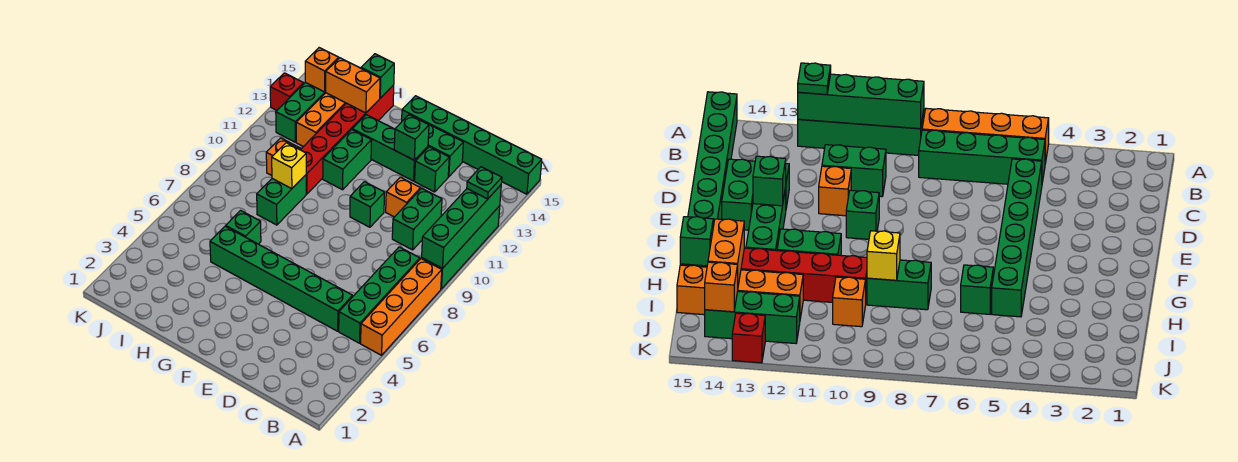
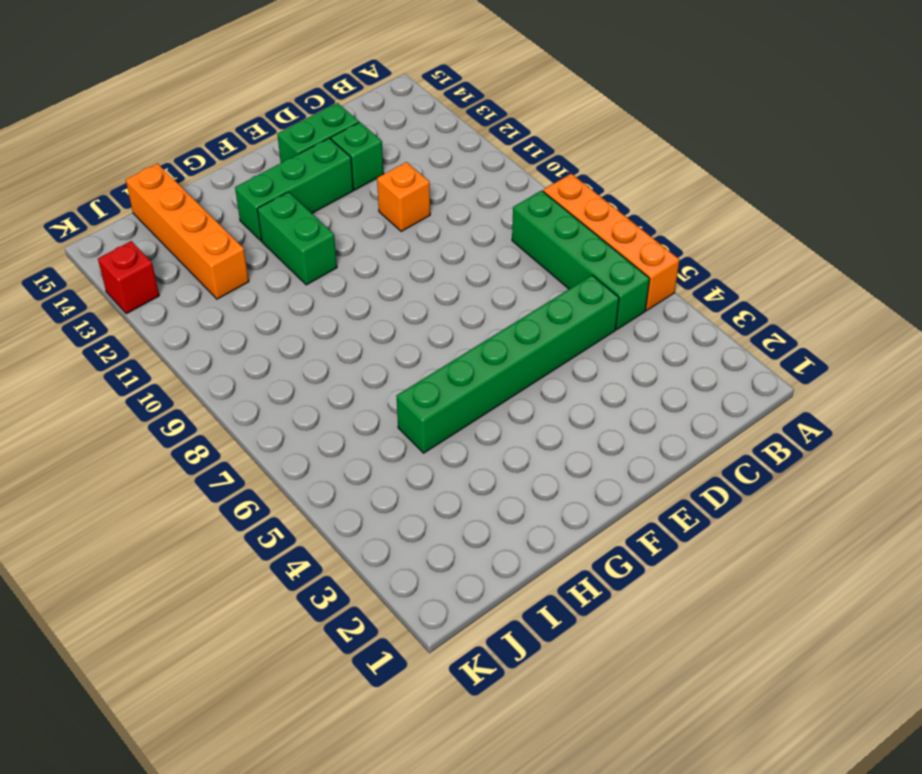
none -> green 1x4 brick [422,206,500,289]
none -> green 1x6 brick [402,96,542,194]
none -> green 1x2 brick [392,188,442,250]

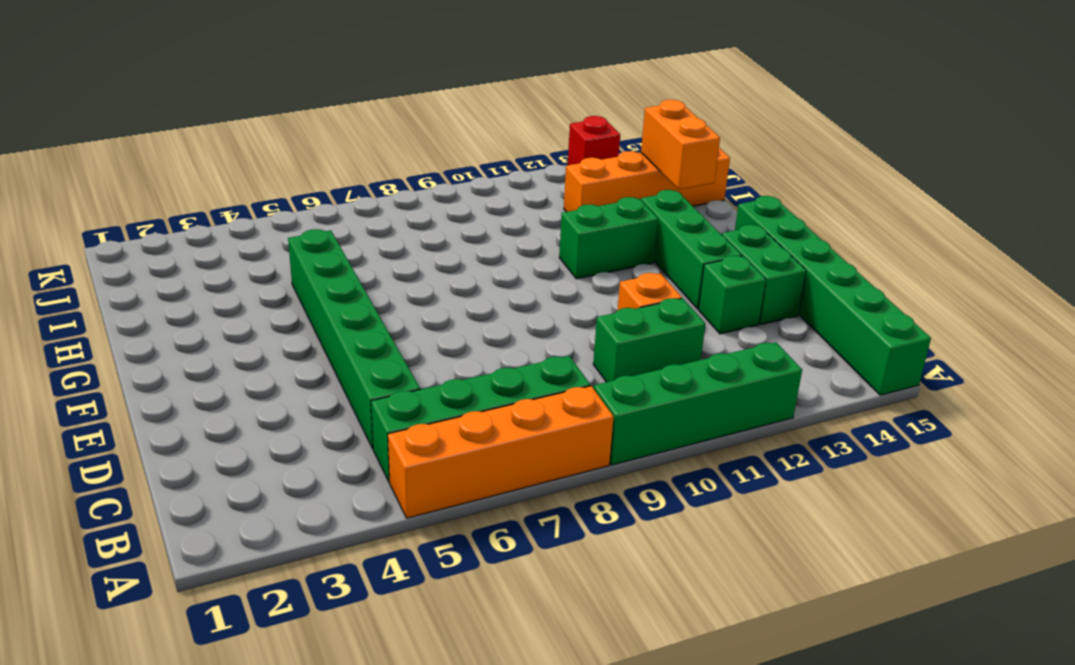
none -> green 1x1 brick [350,182,385,227]
none -> green 1x1 brick [226,211,261,244]
none -> green 1x2 brick [257,175,306,225]

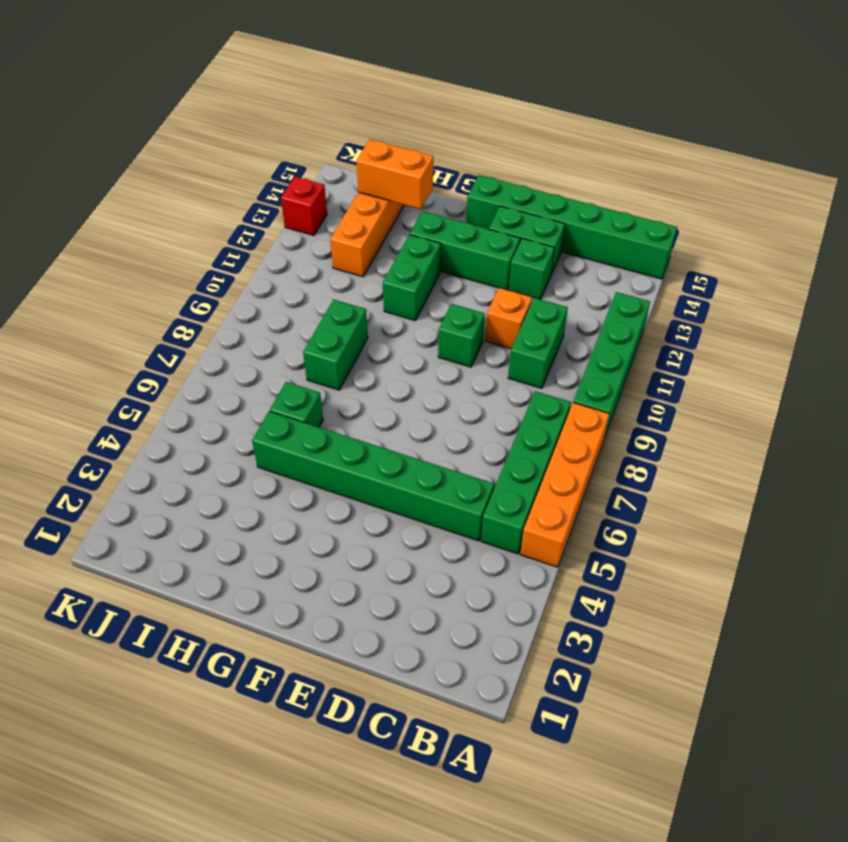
none -> red 1x6 brick [301,85,394,194]
none -> orange 1x1 brick [266,138,300,176]
none -> green 1x3 brick [276,82,326,142]

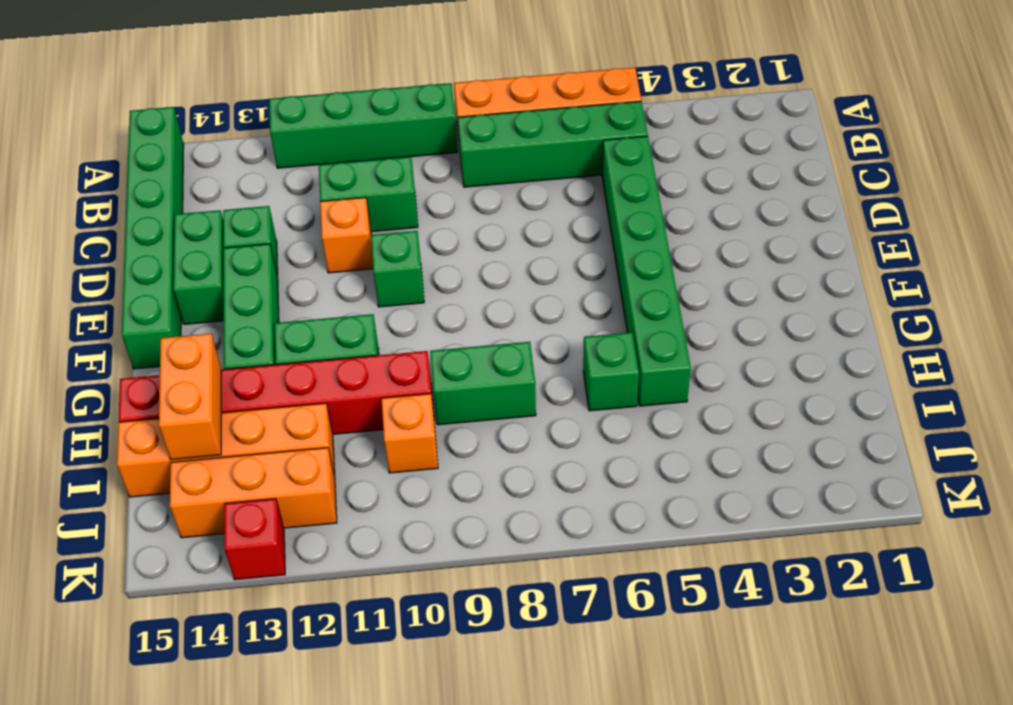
orange 1x3 brick [170,448,337,538] -> green 1x3 brick [276,82,326,142]
none -> green 1x4 brick [422,185,501,268]
none -> green 1x1 brick [394,115,429,160]
none -> yellow 1x1 brick [272,143,306,189]

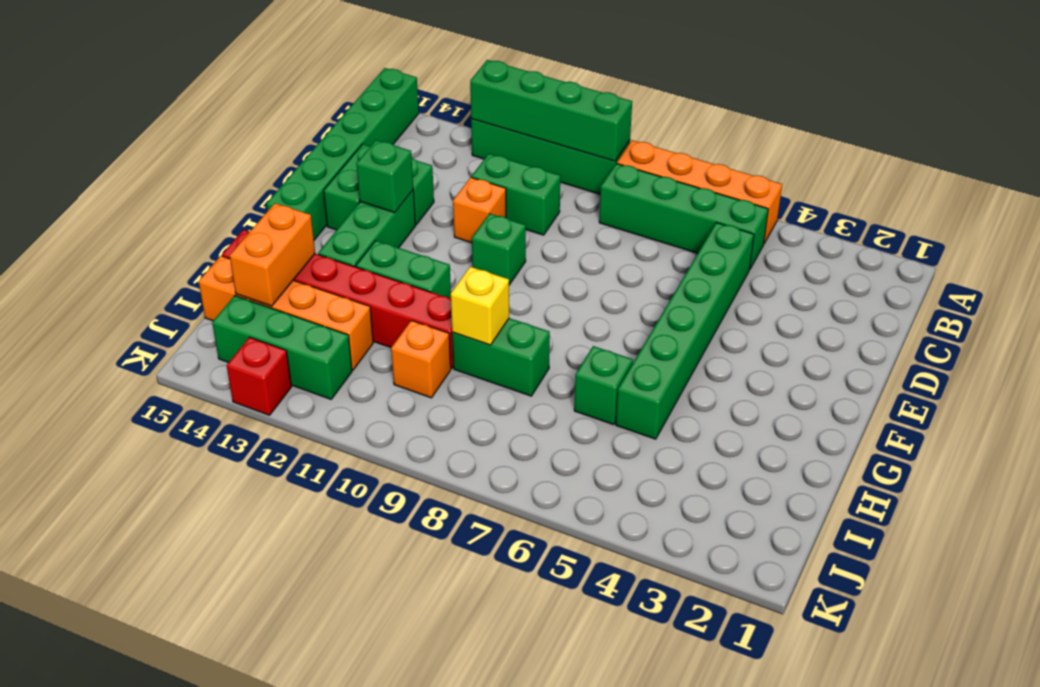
none -> green 1x1 brick [361,54,394,98]
none -> orange 1x1 brick [305,48,339,92]
none -> green 1x1 plate [467,167,502,199]

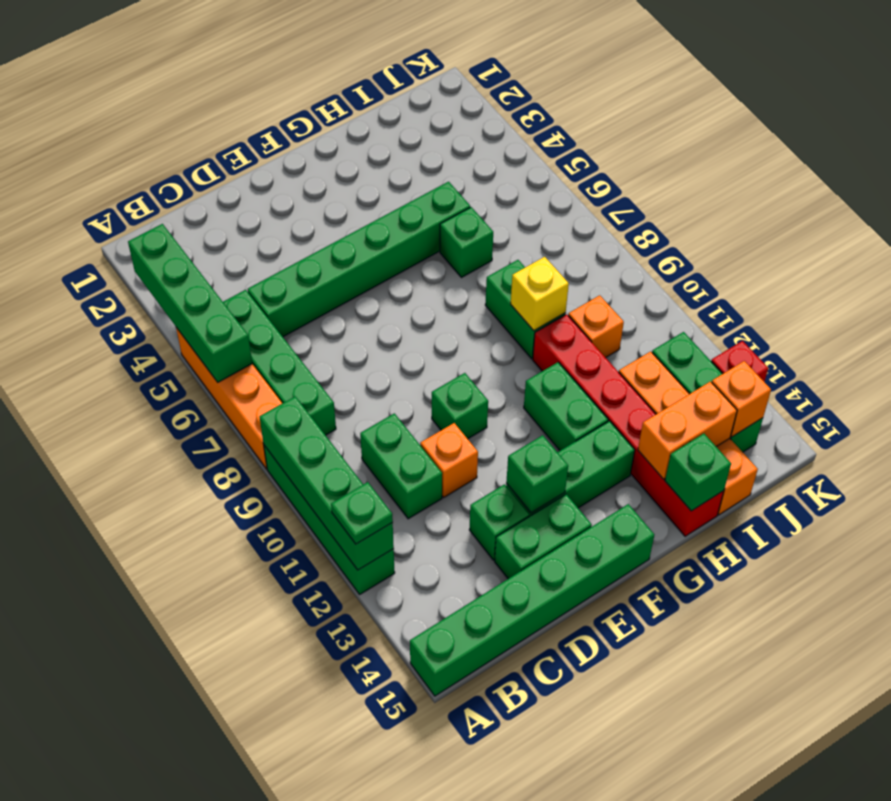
green 1x4 brick [128,224,252,382] -> none

